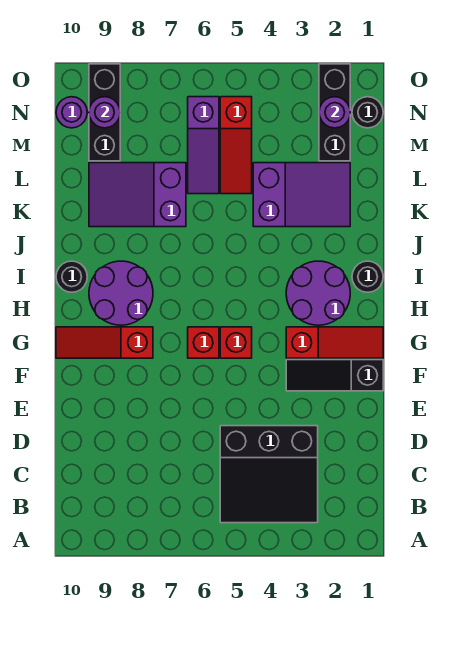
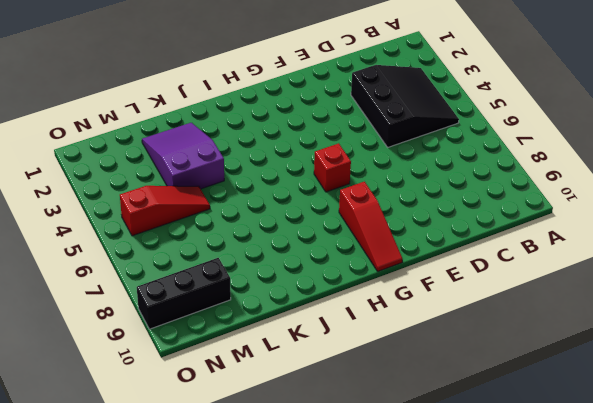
none -> black 1x3 slope [286,360,383,391]
none -> red 1x3 slope [286,327,383,358]
none -> red 1x1 brick [220,327,252,358]

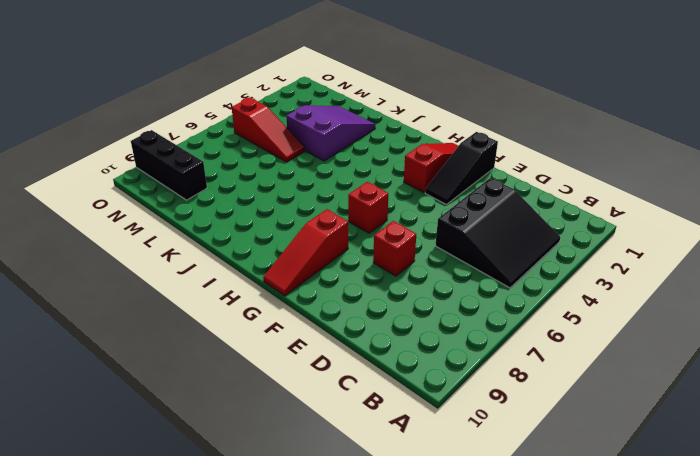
red 1x1 brick [373,221,416,276] -> red 1x1 brick moved to [220,327,252,358]
none -> purple 2x2 round brick [286,261,350,325]
none -> purple 2x2 round brick [89,261,153,325]
none -> black 1x1 round brick [352,261,383,292]

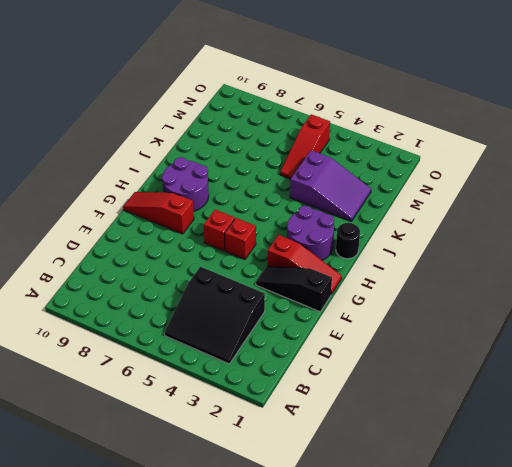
none -> black 1x1 round brick [56,261,87,292]
none -> purple 2x3 slope [89,163,186,227]
none -> purple 1x3 slope [188,97,219,194]

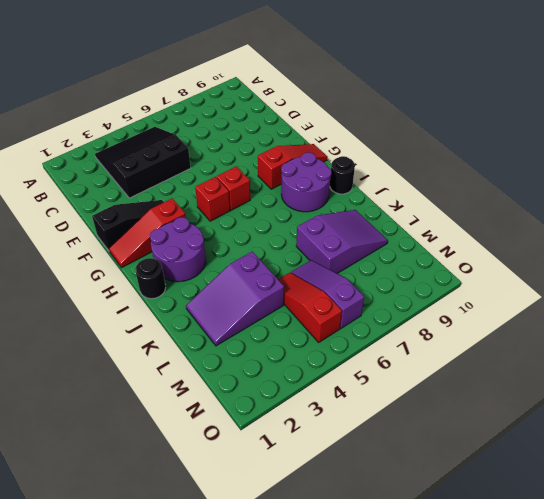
none -> black 1x3 brick [319,64,350,161]
none -> black 1x3 brick [89,64,120,161]
none -> black 1x1 round brick [352,97,383,128]

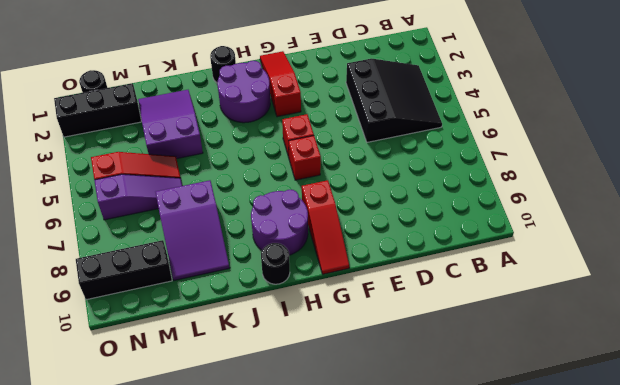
none -> black 1x3 slope [286,360,383,391]
none -> purple 1x1 round brick [56,97,87,128]
none -> purple 1x1 round brick [319,97,350,128]

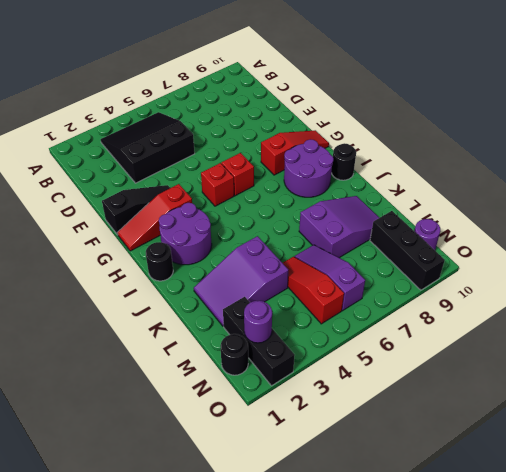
none -> purple 1x1 round brick [89,97,120,128]

